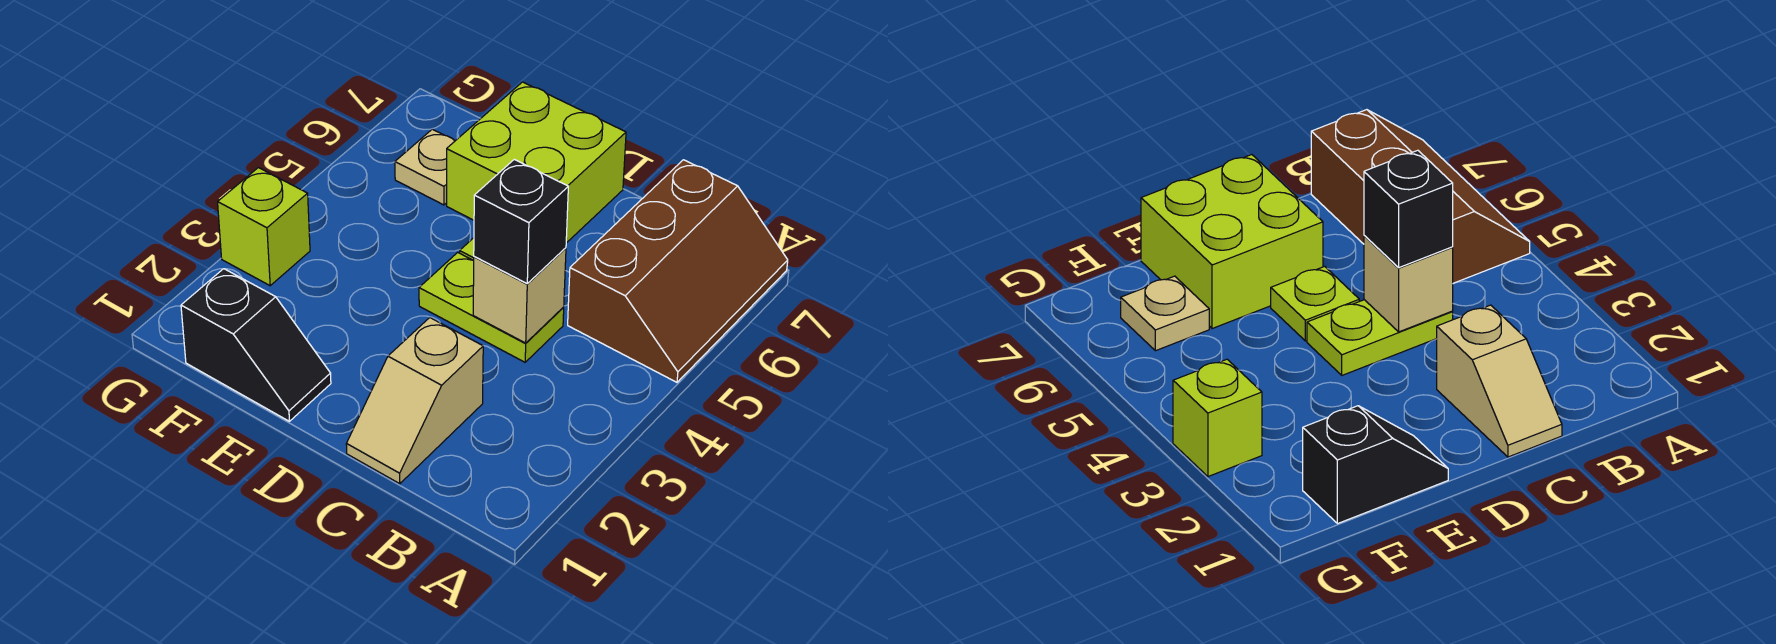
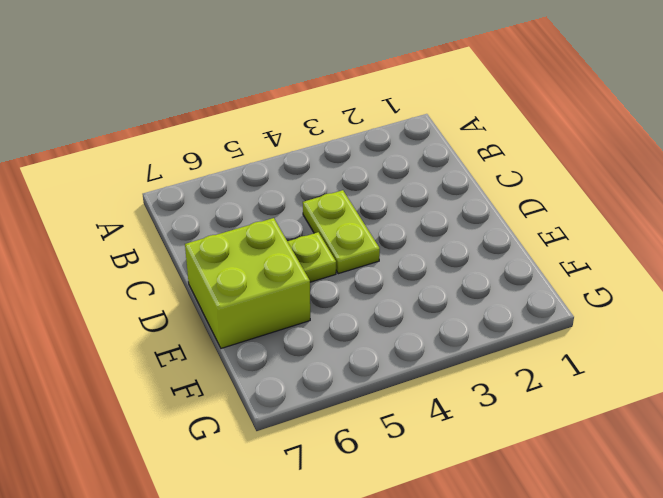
none -> brown 2x3 slope [568,160,788,382]
none -> tan 1x2 slope [346,318,483,484]

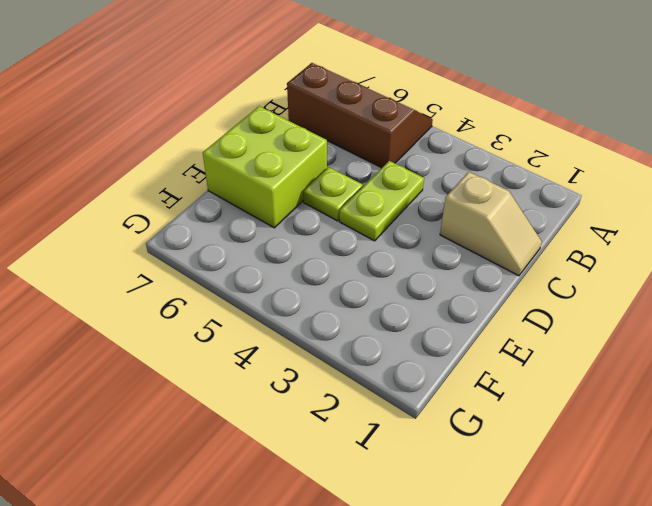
none -> black 1x2 slope [181,269,331,421]
none -> tan 1x1 plate [395,129,455,205]

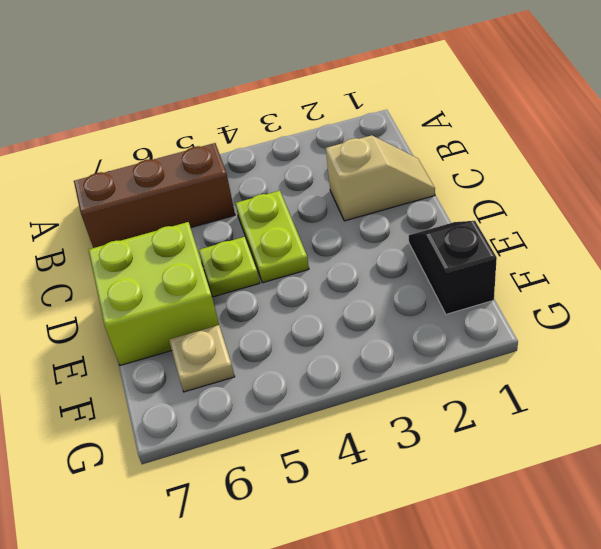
none -> lime 1x1 brick [218,168,310,286]
none -> tan 1x1 brick [473,248,566,343]

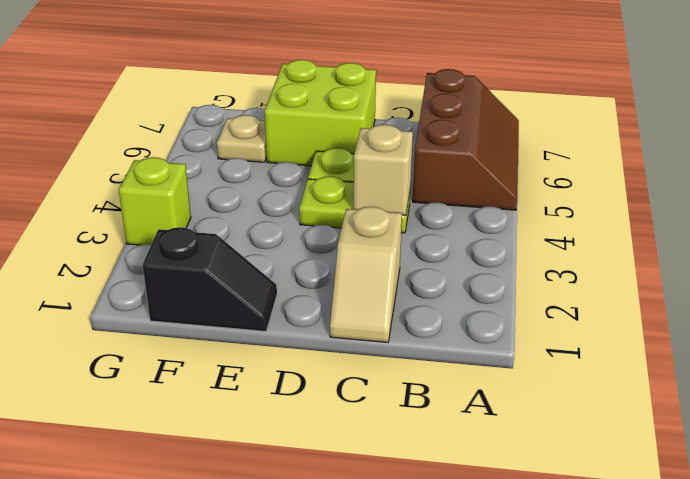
none -> black 1x1 brick [474,159,568,283]

